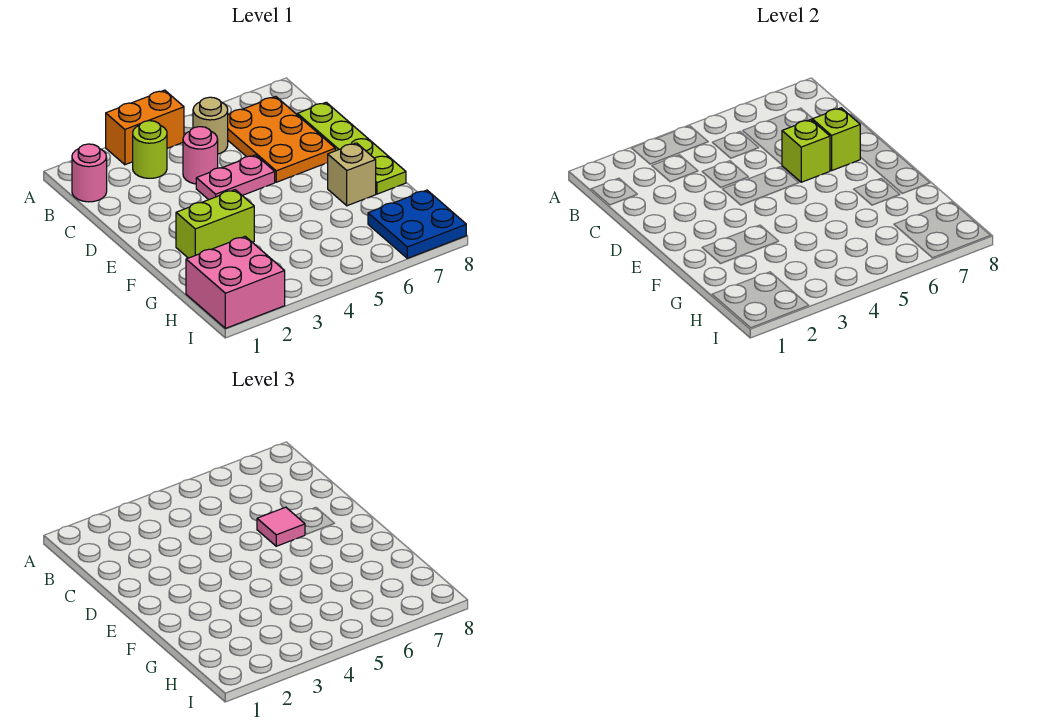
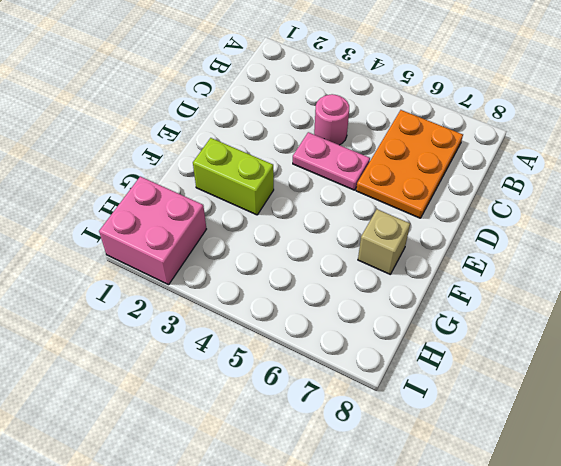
none -> orange 1x2 brick [106,90,184,165]
none -> pink 1x1 round brick [72,144,107,202]
none -> lime 1x1 round brick [133,121,167,178]

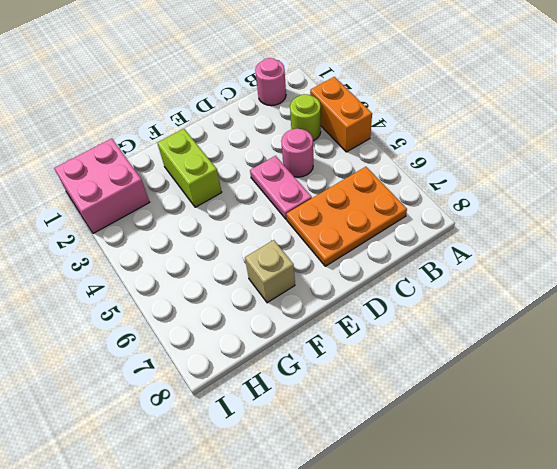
none -> tan 1x1 round brick [193,97,228,154]
none -> lime 1x4 plate [297,102,406,194]
none -> blue 2x2 plate [368,190,466,258]

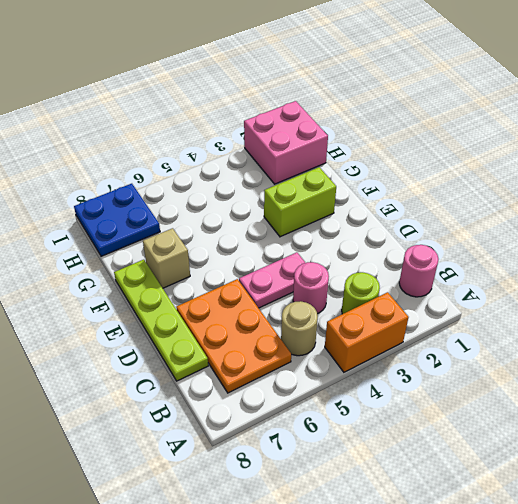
none -> lime 1x1 brick [782,120,830,182]
none -> lime 1x1 brick [812,108,860,171]
none -> pink 1x1 tile [257,507,305,546]

